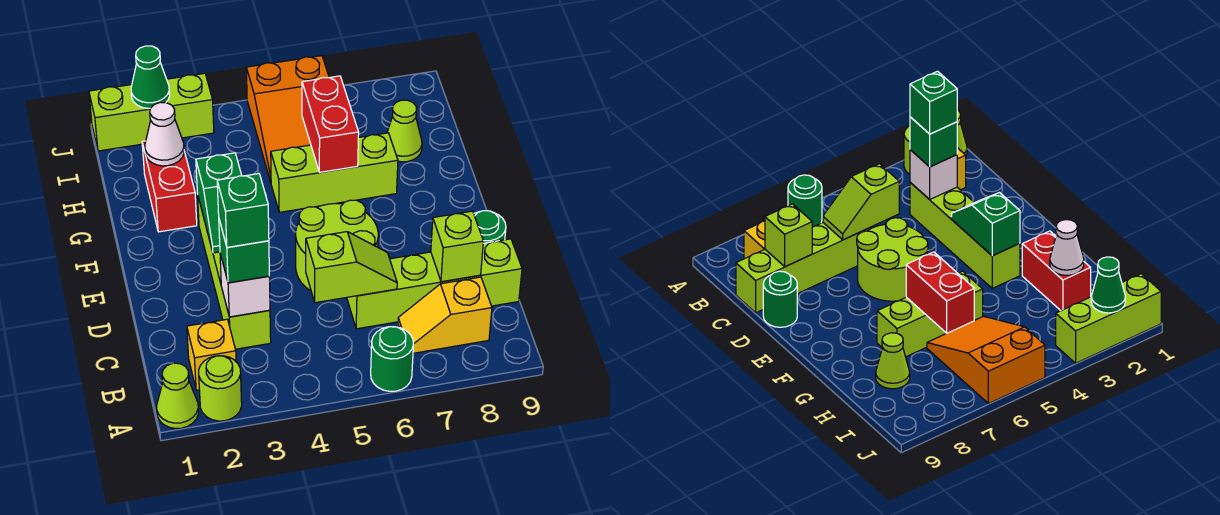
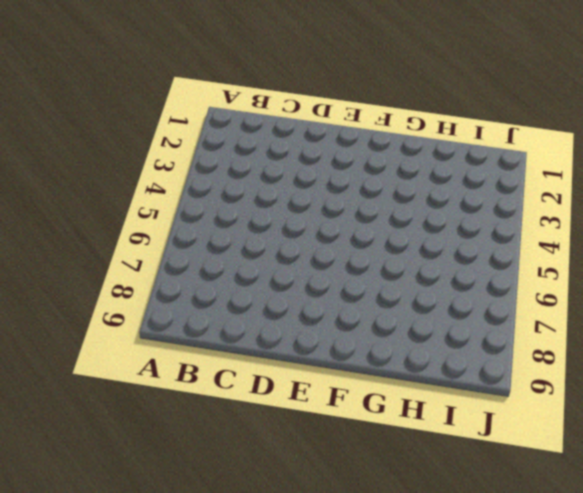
none -> lime 1x1 cone [157,363,199,429]
none -> lime 1x1 round brick [199,356,242,421]
none -> green 1x1 round brick [371,327,414,391]

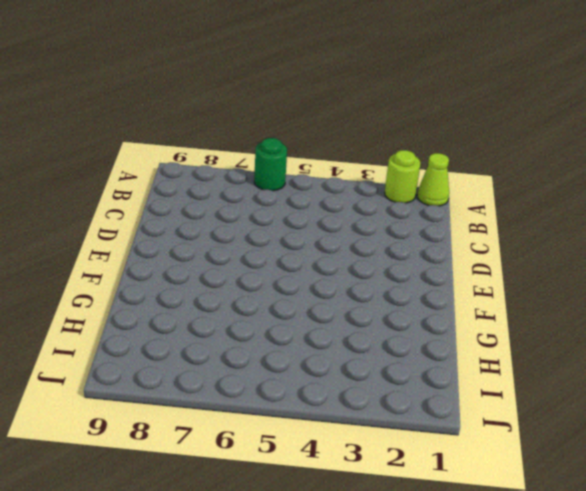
none -> yellow 1x1 brick [187,319,236,390]
none -> yellow 1x2 slope [398,277,492,353]
none -> lime 1x4 brick [198,198,271,349]

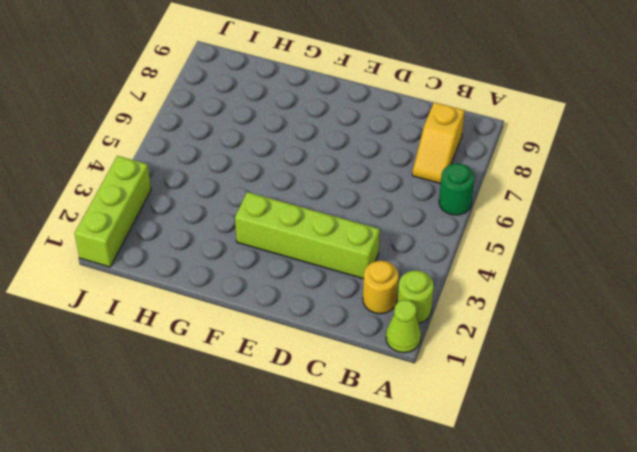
yellow 1x1 round brick [363,261,399,314] -> yellow 1x1 brick [187,319,236,390]
none -> lime 1x4 brick [347,239,522,329]
none -> lime 2x2 round brick [296,200,378,291]
none -> green 1x1 round brick [474,211,506,243]

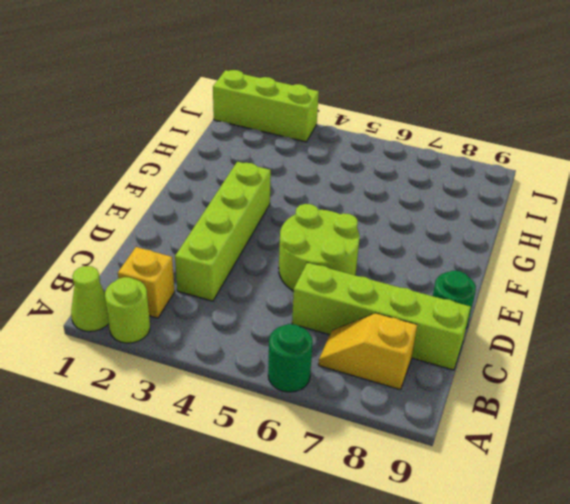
none -> red 1x2 brick [142,141,197,232]
none -> lime 1x3 brick [271,133,398,212]
none -> orange 2x3 slope [246,56,329,182]

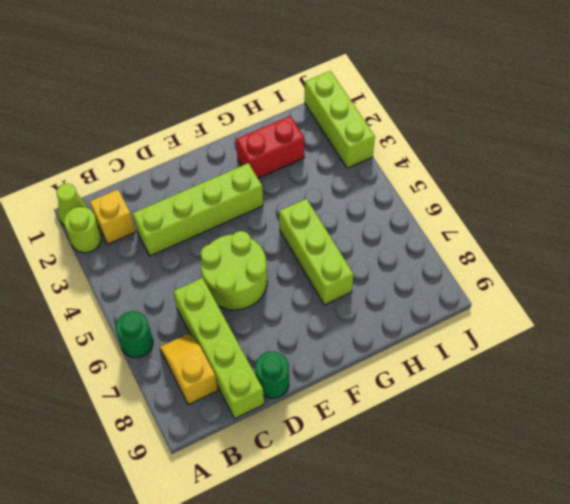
none -> orange 2x3 slope [246,56,329,182]
none -> lime 1x1 cone [387,100,422,162]
none -> white 1x1 brick [220,254,270,317]

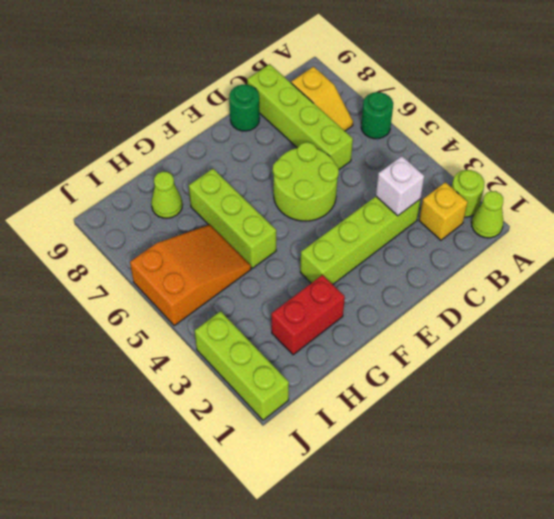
none -> lime 1x2 slope [306,232,397,303]
none -> lime 1x1 brick [431,211,483,282]
none -> green 1x2 slope [196,153,242,253]

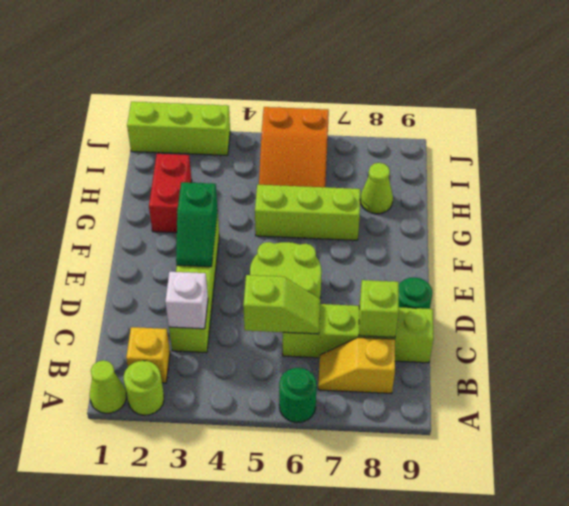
none -> red 1x2 brick [302,76,359,172]
none -> white 1x1 cone [145,102,184,166]
none -> green 1x1 cone [131,46,170,109]

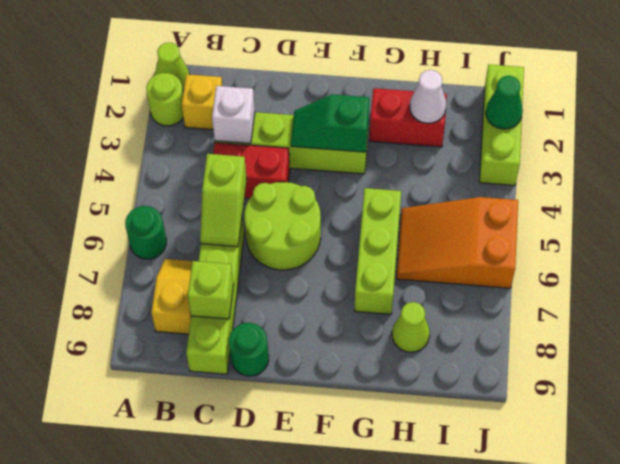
red 1x2 brick [213,143,290,199] -> red 1x2 brick moved to [302,76,359,172]
none -> green 1x1 brick [219,220,269,283]
none -> green 1x1 brick [217,174,269,247]

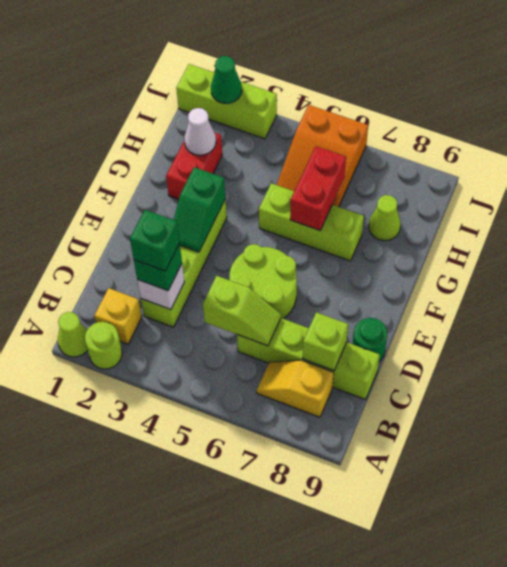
none -> green 1x1 round brick [371,327,414,391]

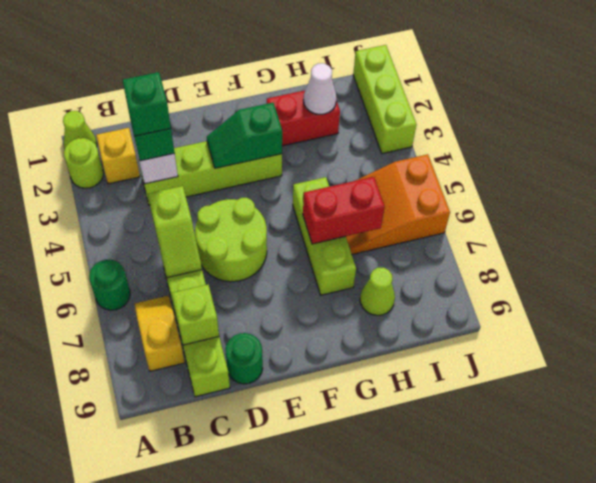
none -> green 1x1 cone [131,46,170,109]

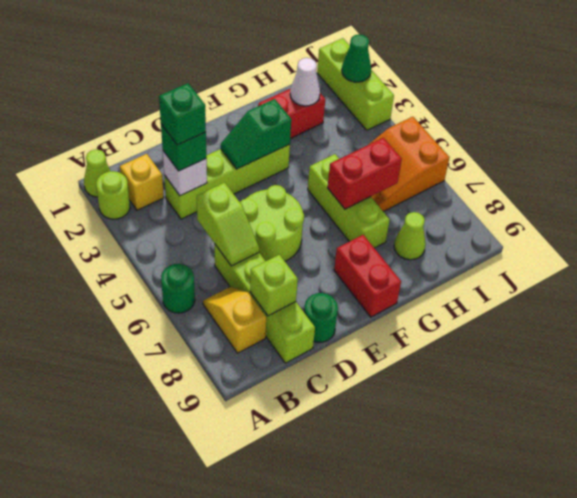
red 1x2 brick [334,235,401,317] -> none

